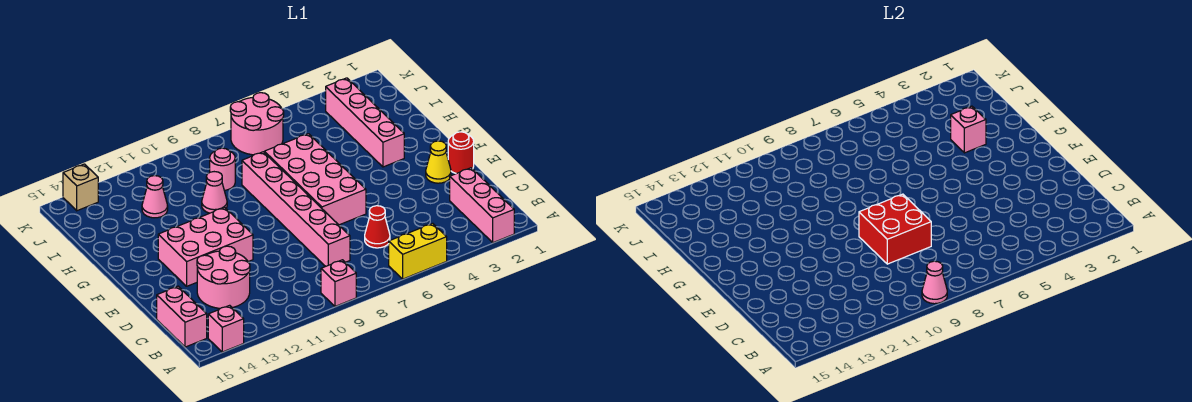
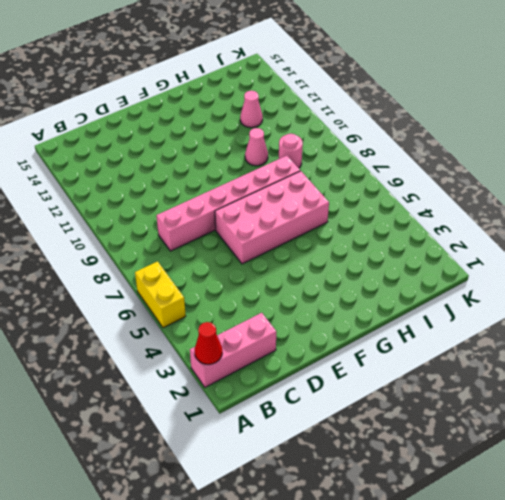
red 1x1 cone [195,322,222,364] -> red 1x1 cone moved to [365,206,390,248]
none -> pink 1x1 brick [321,260,356,306]
none -> pink 1x1 brick [208,305,244,352]
none -> pink 1x2 brick [157,286,207,347]

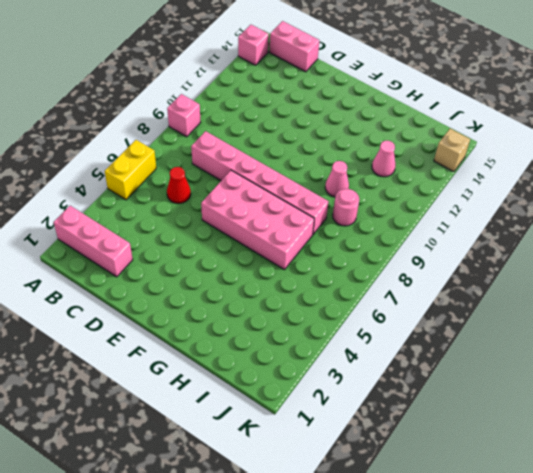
none -> pink 2x2 round brick [197,246,250,308]
none -> red 1x1 round brick [448,132,474,174]
none -> yellow 1x1 cone [426,141,451,183]

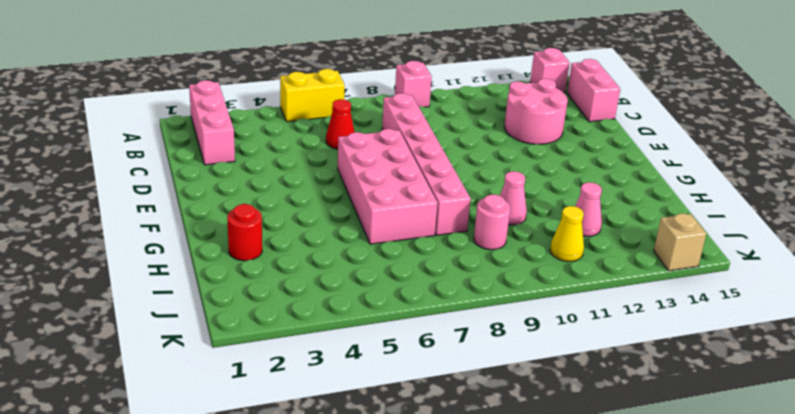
red 1x1 round brick [227,204,262,261] -> red 1x1 round brick moved to [448,132,474,174]
yellow 1x1 cone [550,206,584,261] -> yellow 1x1 cone moved to [426,141,451,183]
none -> pink 2x3 brick [158,207,253,286]
none -> pink 1x4 brick [326,78,404,167]
none -> pink 2x2 round brick [230,93,284,155]

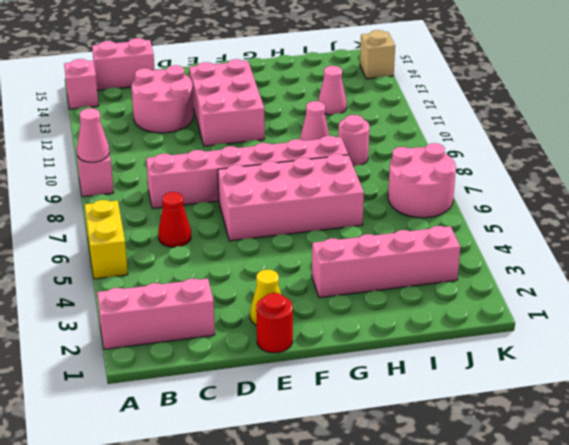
none -> red 2x2 brick [859,194,931,264]
none -> pink 1x1 brick [951,106,986,153]

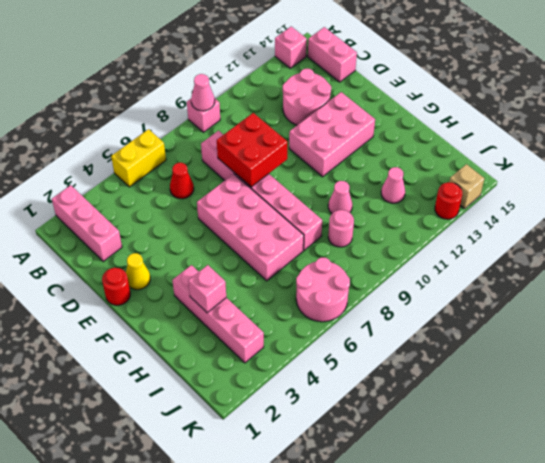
red 1x1 round brick [435,182,462,219] -> none

